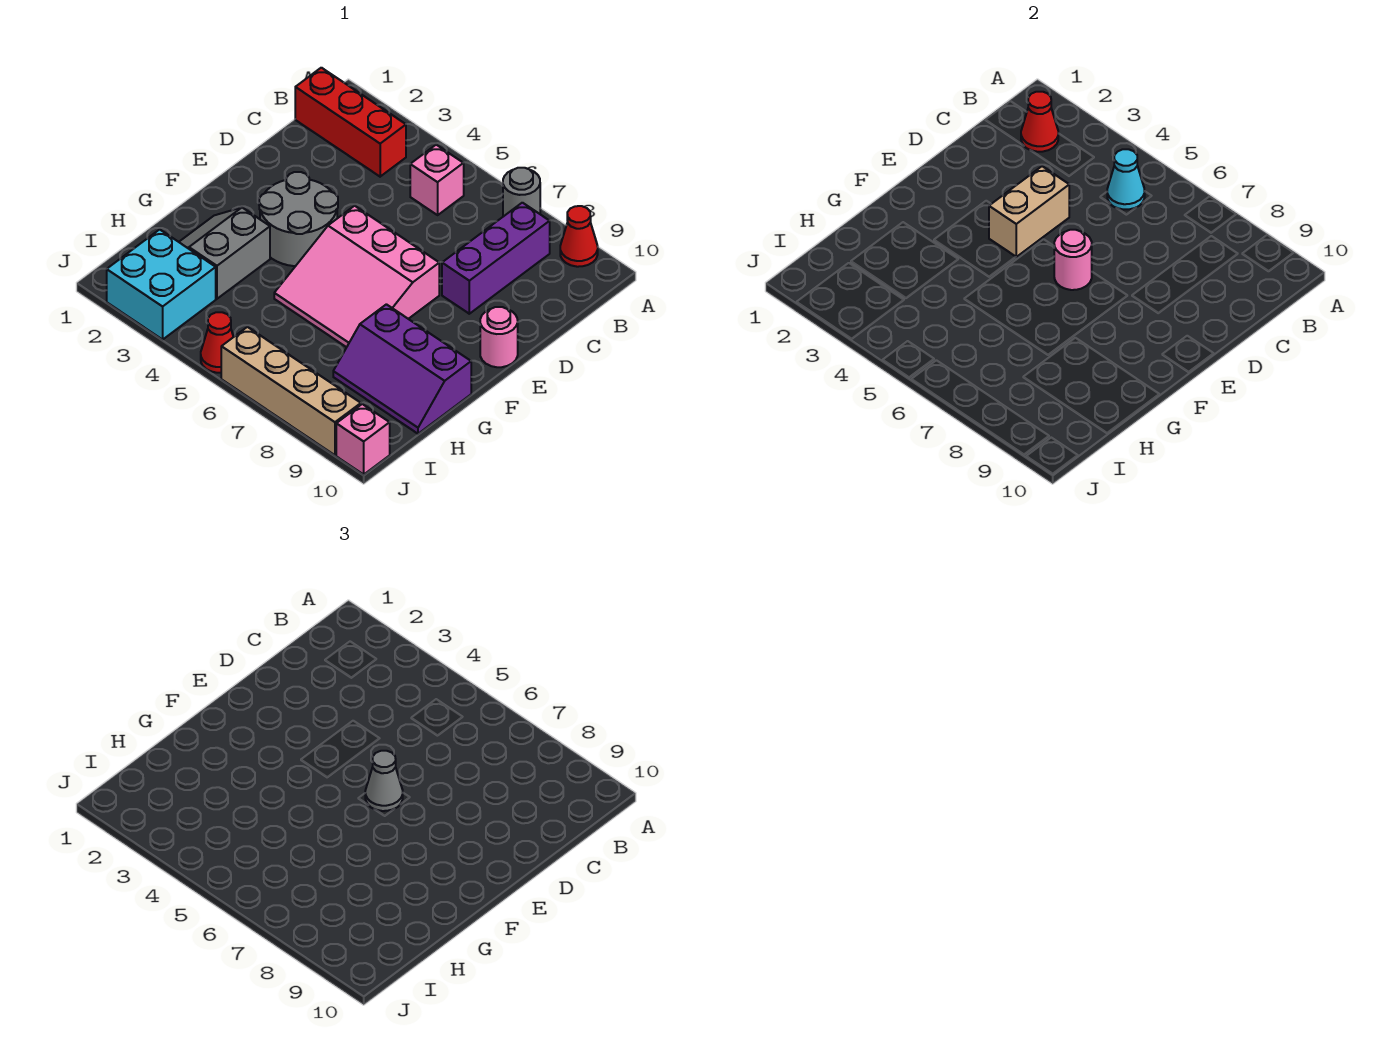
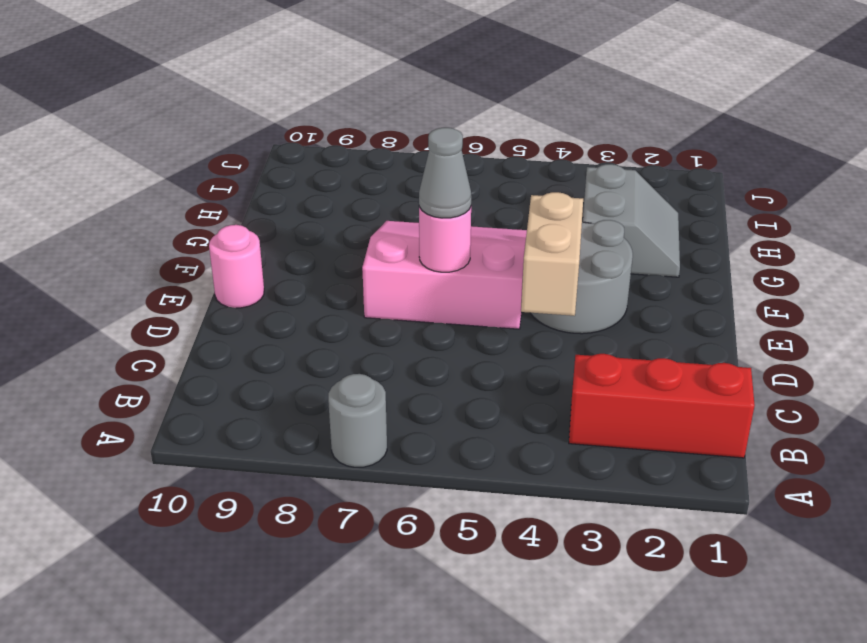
none -> red 1x1 cone [560,206,598,267]
none -> pink 1x1 brick [410,145,464,215]
none -> purple 1x3 brick [442,203,550,314]

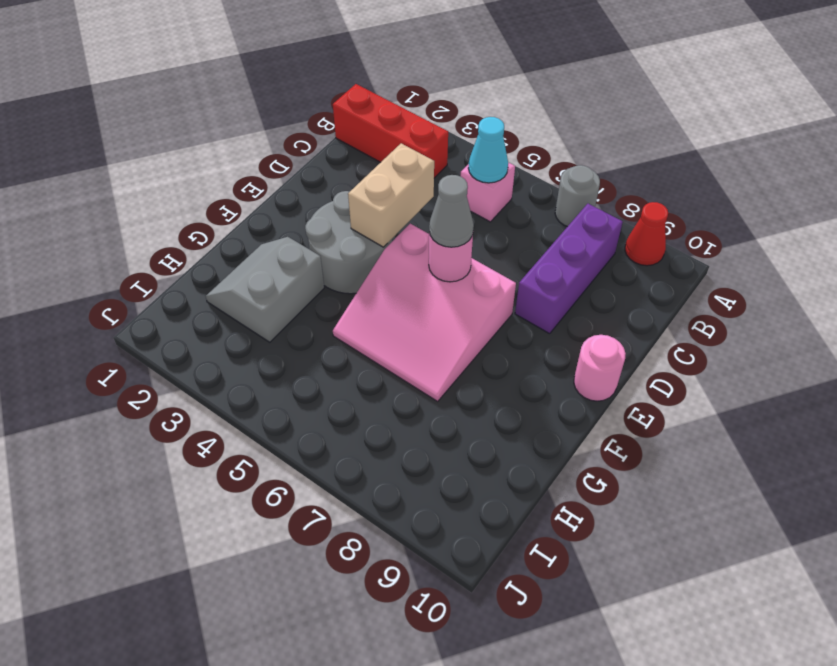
none -> purple 2x3 slope [333,304,471,434]
none -> cyan 2x2 brick [107,229,216,339]
none -> red 1x1 cone [201,312,233,373]

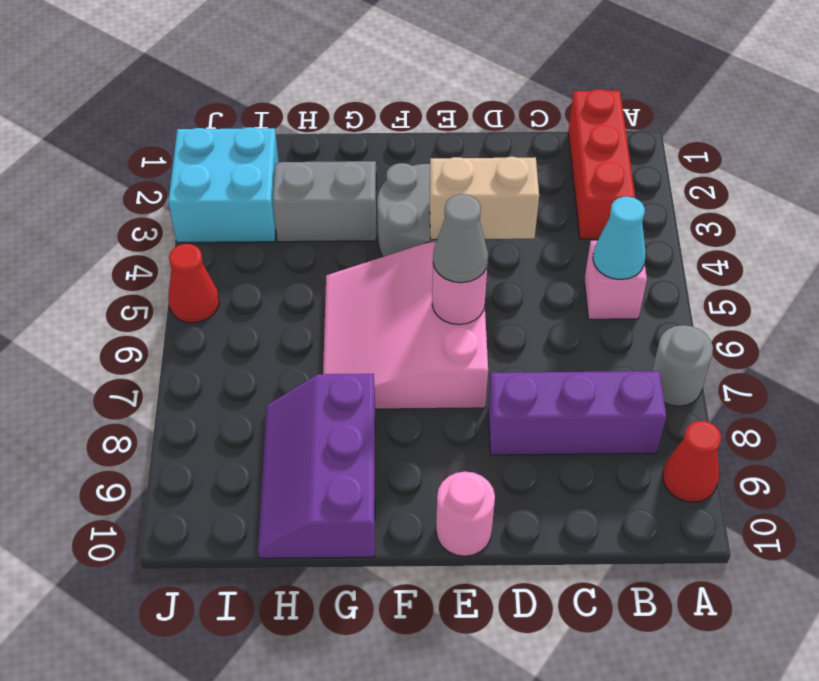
none -> tan 1x4 brick [221,327,361,455]
none -> pink 1x1 brick [336,404,390,474]
none -> red 1x1 cone [1021,92,1058,152]

